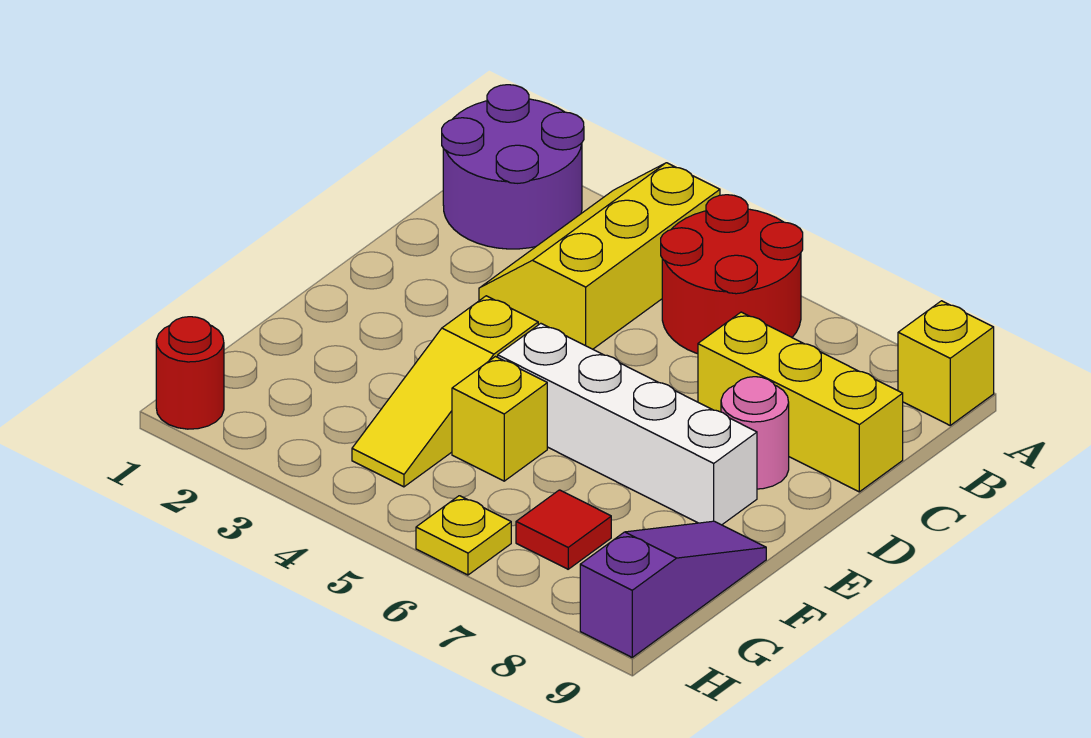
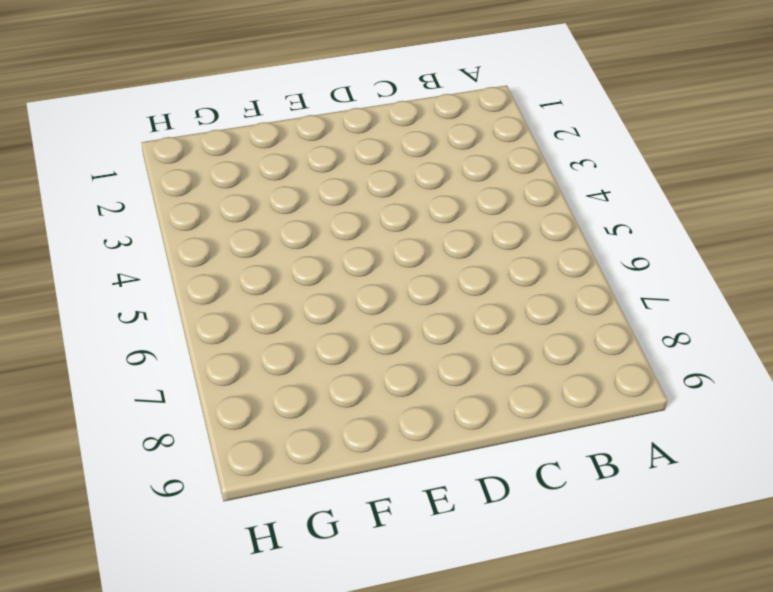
none -> purple 2x2 round brick [442,85,584,249]
none -> yellow 2x3 slope [479,163,720,349]
none -> red 2x2 round brick [661,195,803,354]

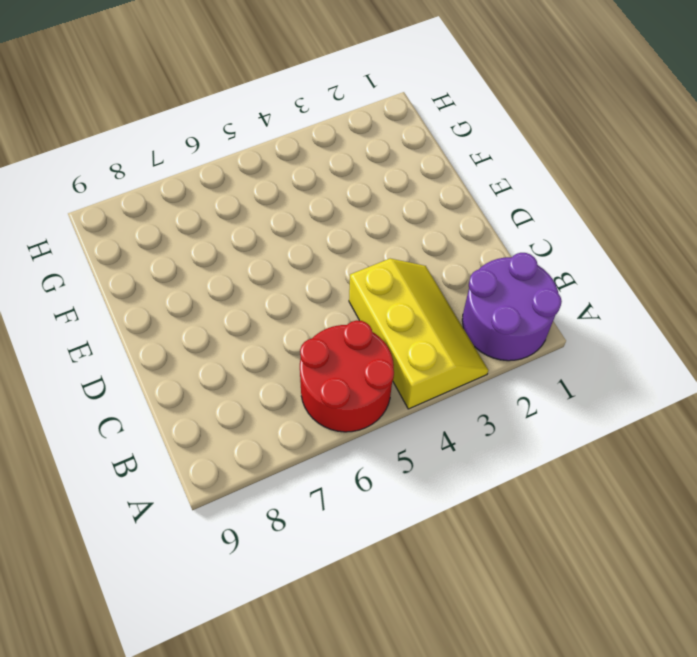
none -> yellow 1x1 brick [898,301,994,425]
none -> yellow 1x3 brick [698,312,903,492]
none -> pink 1x1 round brick [721,377,789,489]

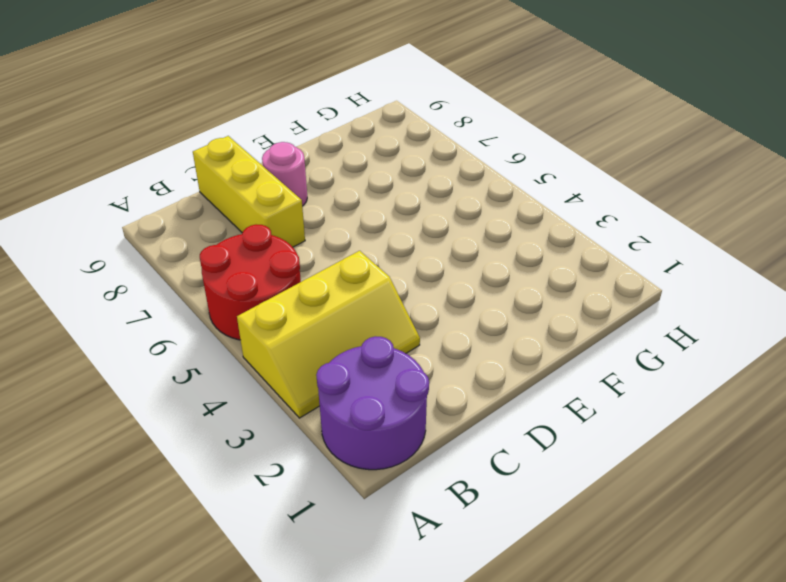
none -> yellow 1x1 brick [898,301,994,425]
none -> yellow 1x3 slope [352,296,538,487]
none -> white 1x4 brick [498,323,757,525]

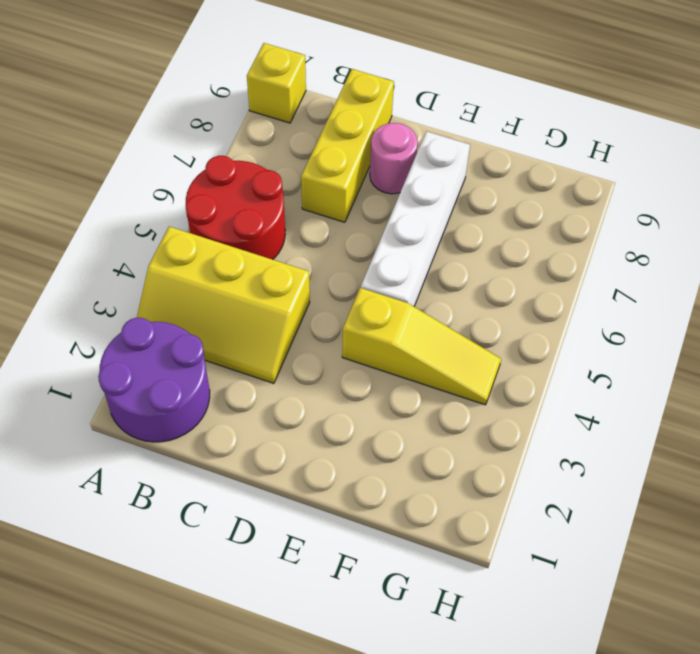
none -> yellow 1x1 brick [452,357,547,481]
none -> purple 1x3 slope [580,521,766,657]
none -> red 1x1 tile [516,490,611,569]

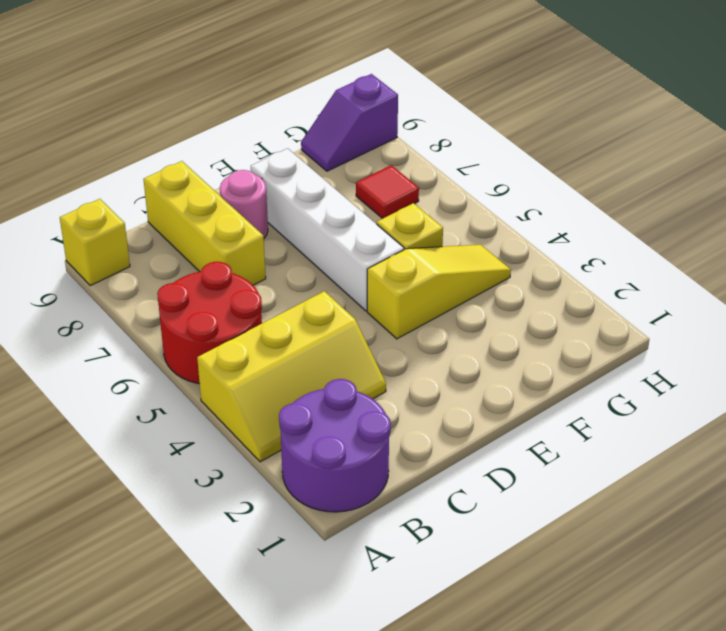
purple 1x2 slope [301,74,398,171] -> purple 1x3 slope [580,521,766,657]
none -> red 1x1 round brick [156,317,224,429]
none -> yellow 1x1 plate [416,496,511,575]

